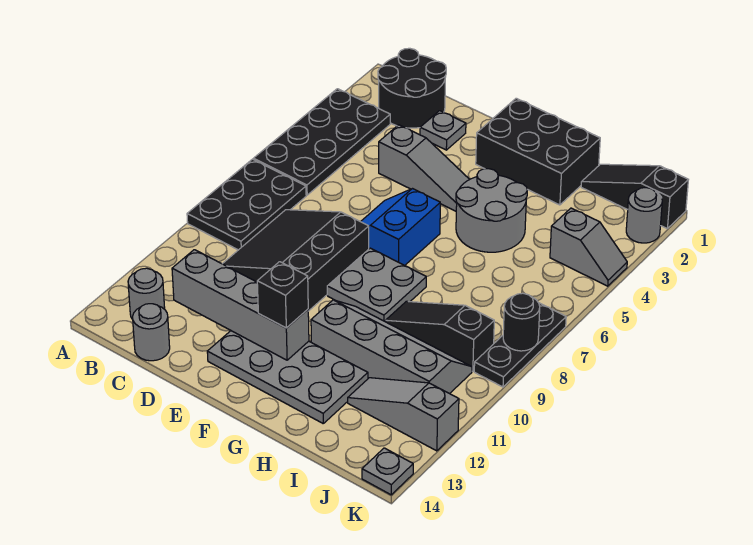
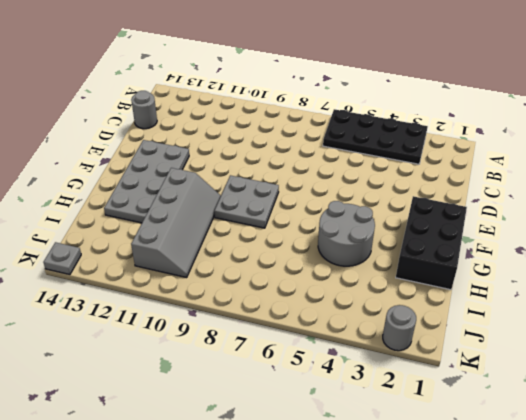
none -> black 2x3 plate [187,159,306,250]
none -> black 2x2 round brick [378,48,446,128]
none -> grey 1x1 round brick [128,268,165,319]

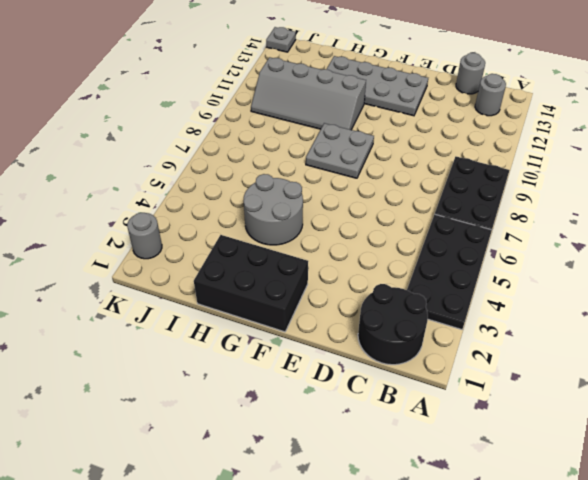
none -> black 3x3 slope [223,210,369,311]
none -> grey 1x1 plate [420,111,466,150]
none -> grey 1x3 slope [379,125,470,211]

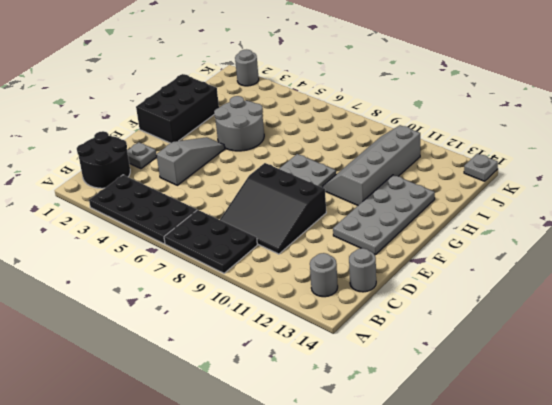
none -> blue 2x2 slope [361,189,440,265]
none -> black 1x3 slope [385,301,494,371]
none -> black 1x3 slope [581,164,688,228]

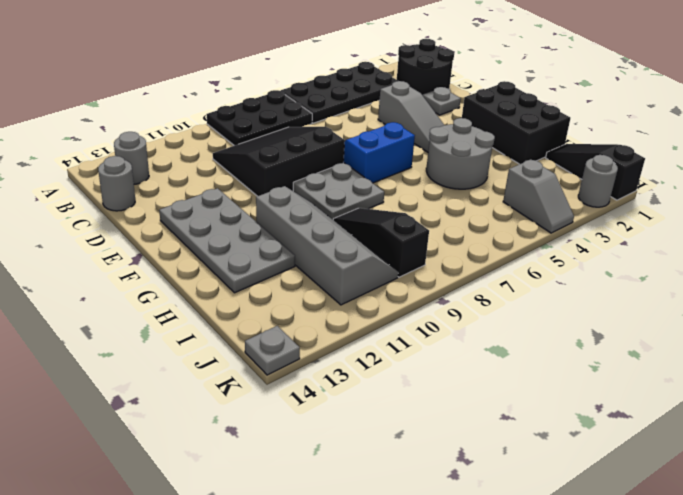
none -> grey 1x3 slope [348,378,459,451]
none -> black 1x3 plate [474,303,566,387]
none -> grey 1x4 brick [172,250,309,360]

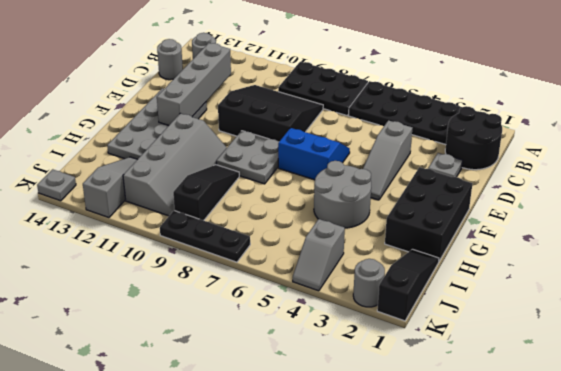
none -> black 1x1 round brick [503,293,540,351]
none -> black 1x1 brick [257,262,308,328]

